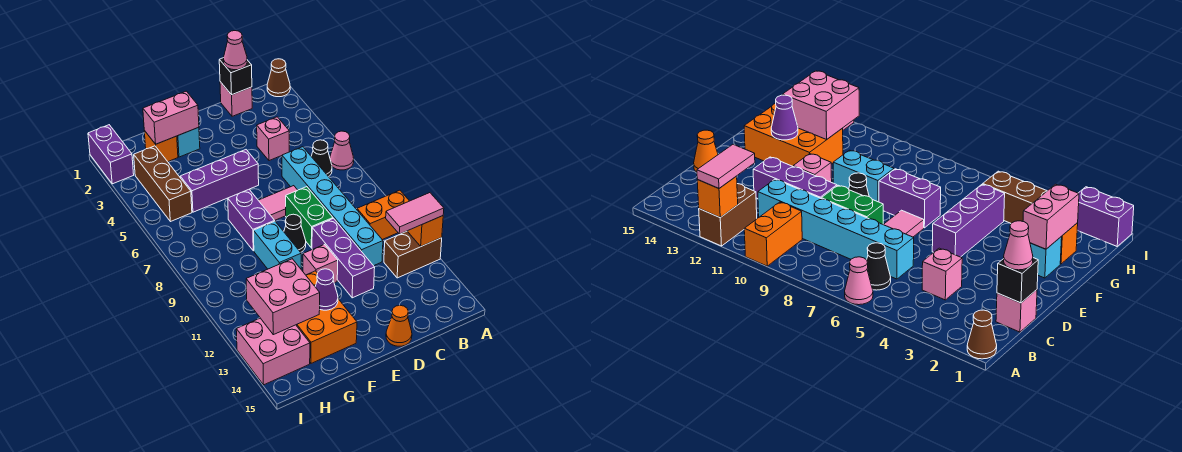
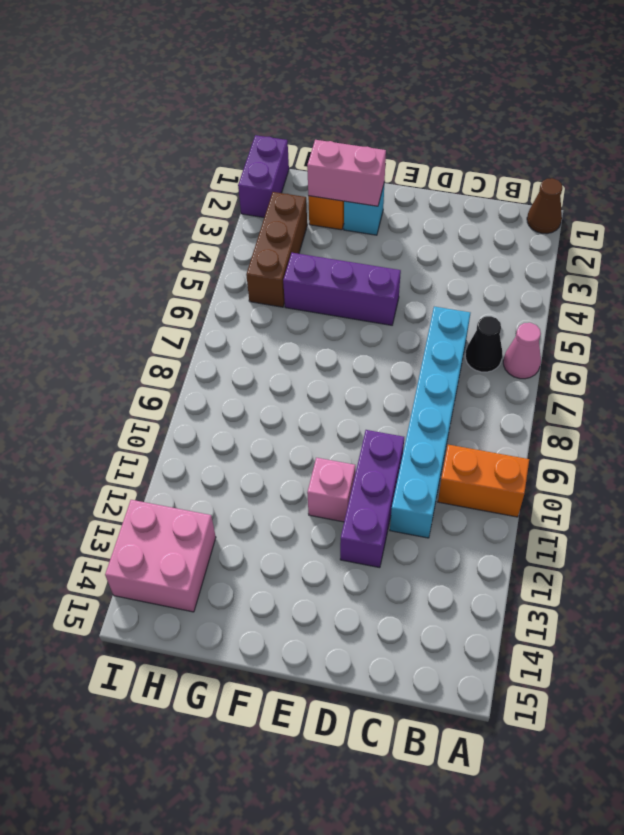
none -> brown 1x2 brick [384,231,442,278]
none -> pink 1x1 brick [220,82,252,116]
none -> pink 1x1 brick [257,117,289,161]
none -> pink 1x2 tile [258,186,297,220]

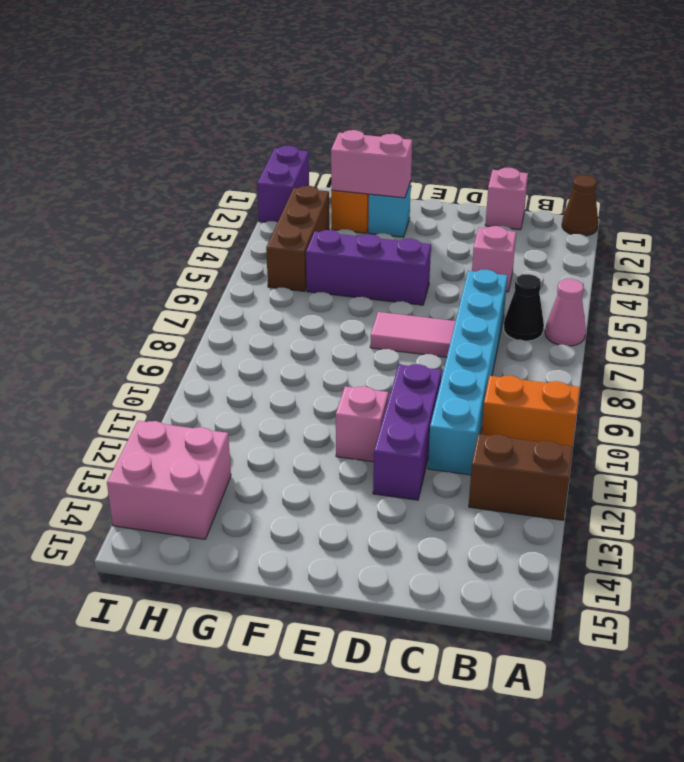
none -> green 1x2 brick [286,187,333,248]
none -> orange 1x1 cone [386,305,412,346]
none -> black 1x1 cone [284,214,306,252]
none -> purple 1x2 brick [228,190,275,251]

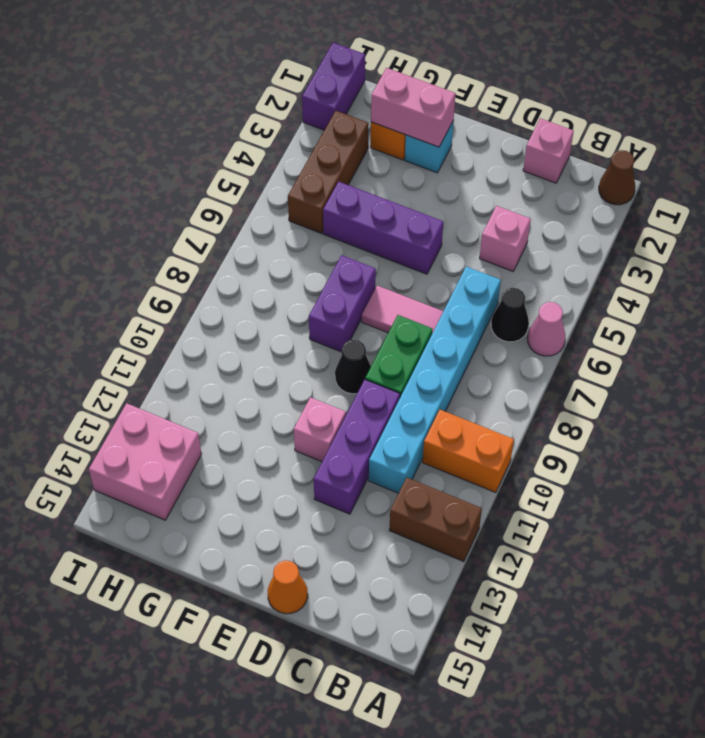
none -> cyan 1x2 brick [254,221,301,269]
none -> orange 2x3 brick [296,271,357,363]
none -> orange 1x1 brick [408,216,443,246]
none -> black 1x1 brick [219,58,252,95]

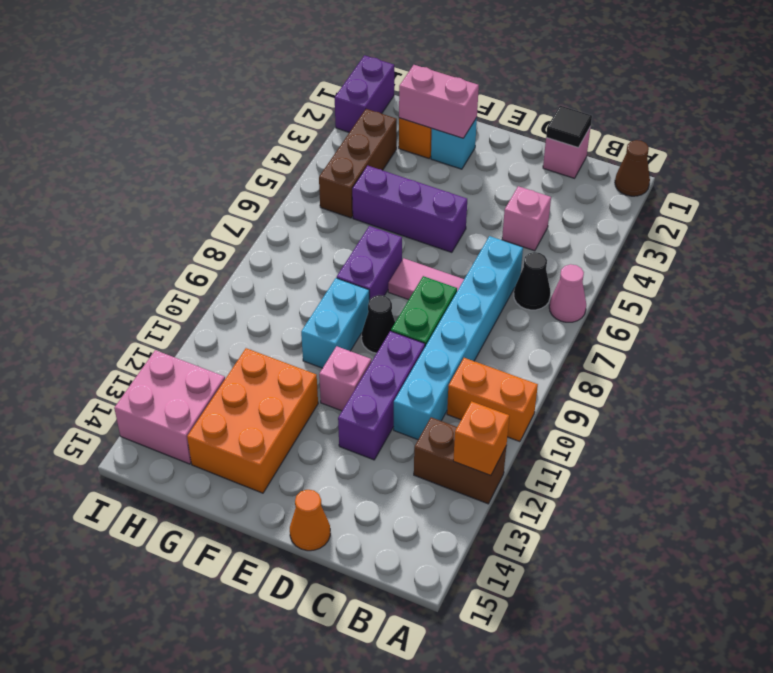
black 1x1 tile [546,106,592,148] -> black 1x1 brick [219,58,252,95]
none -> purple 1x1 cone [315,269,338,310]
none -> pink 2x2 brick [246,259,320,335]
none -> pink 1x2 tile [386,193,444,234]
none -> pink 1x1 cone [224,31,247,70]

